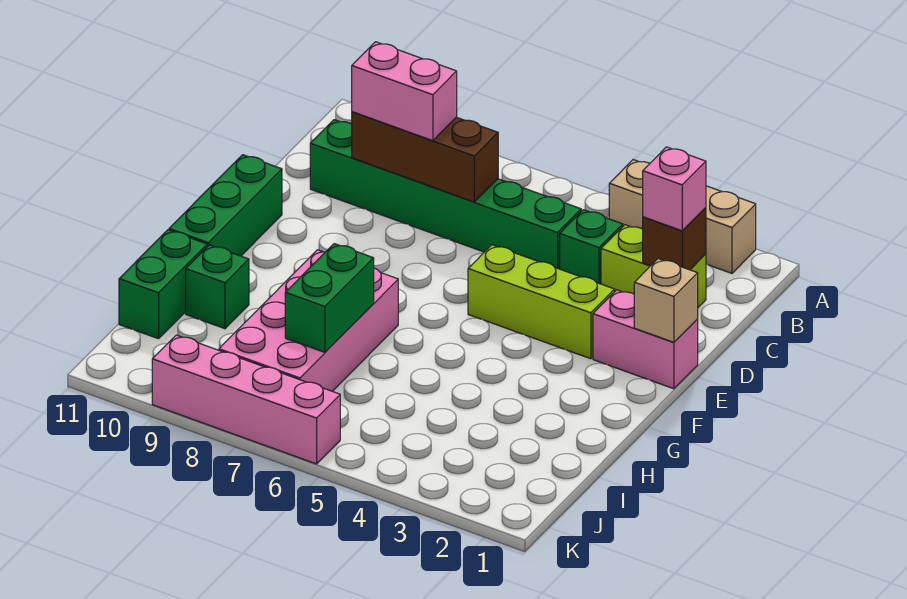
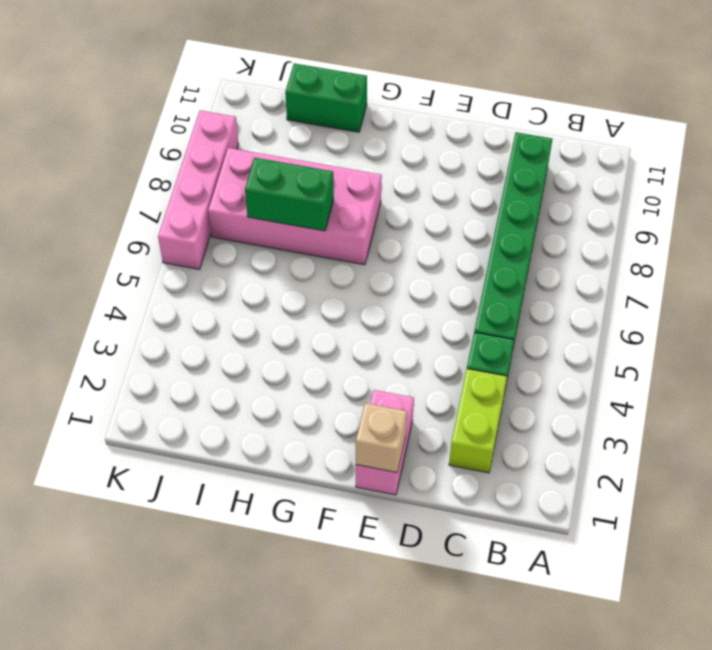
none -> tan 1x3 brick [609,160,756,273]
none -> lime 1x3 brick [468,245,615,359]
none -> green 1x3 brick [169,155,282,256]

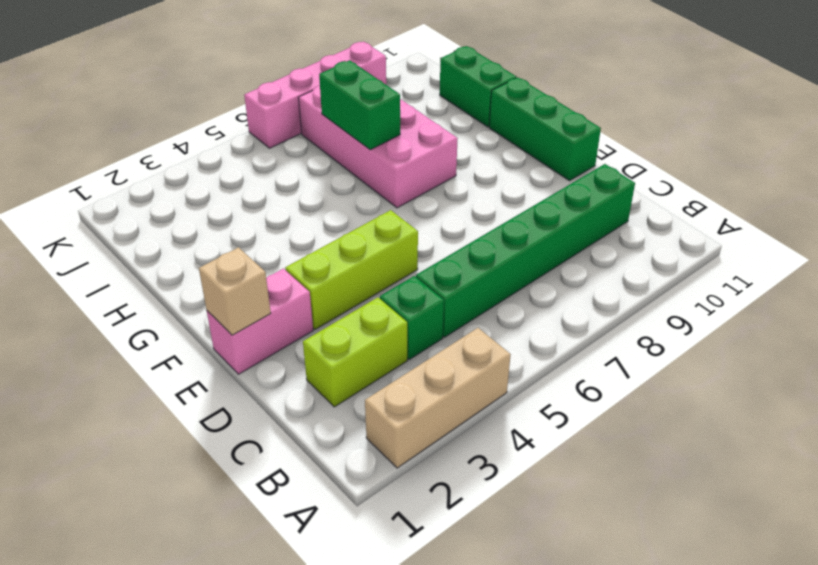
none -> green 1x1 brick [186,245,249,329]
none -> brown 1x1 brick [643,208,706,270]
none -> brown 1x3 brick [352,112,498,202]

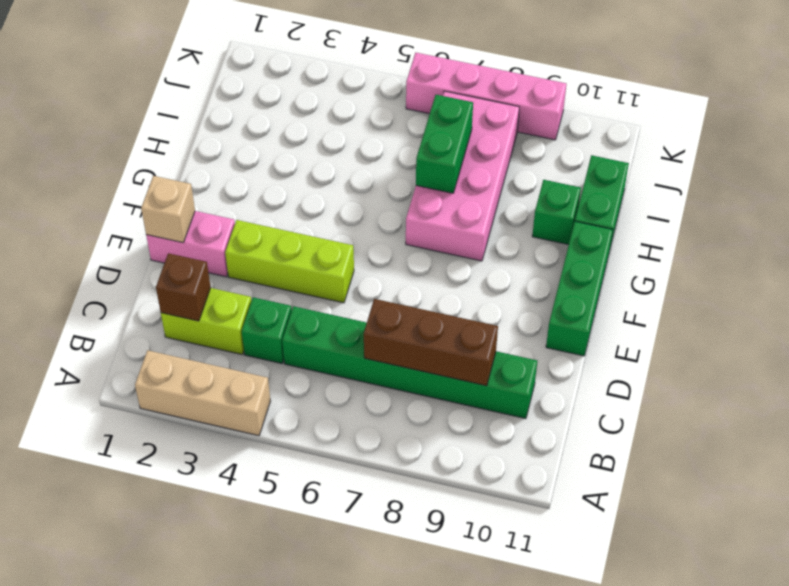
none -> pink 1x1 brick [643,147,706,231]
none -> pink 1x2 brick [352,42,457,141]

